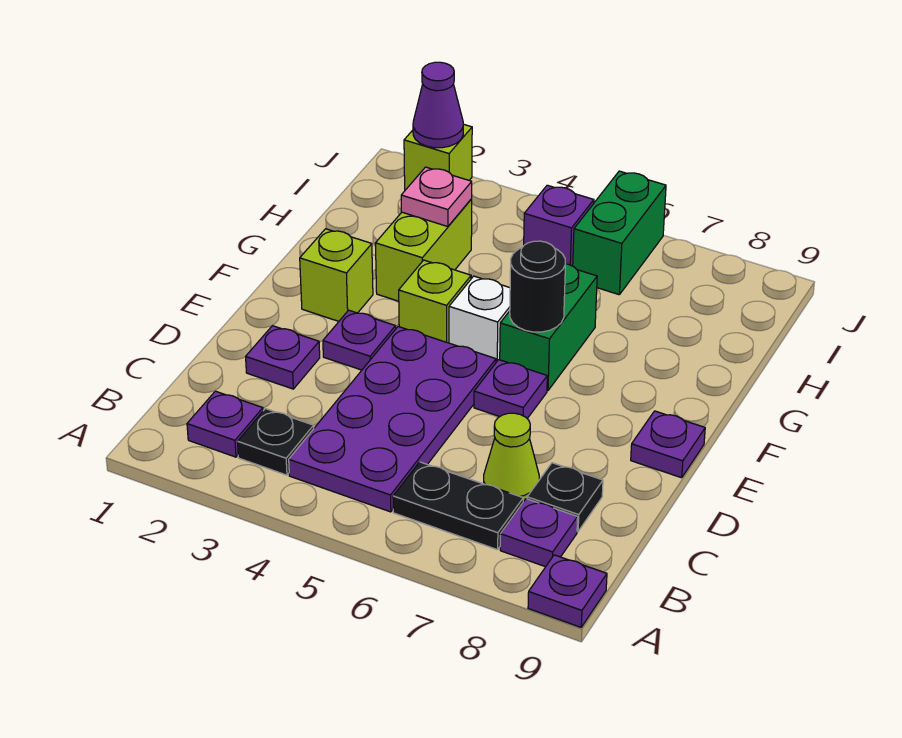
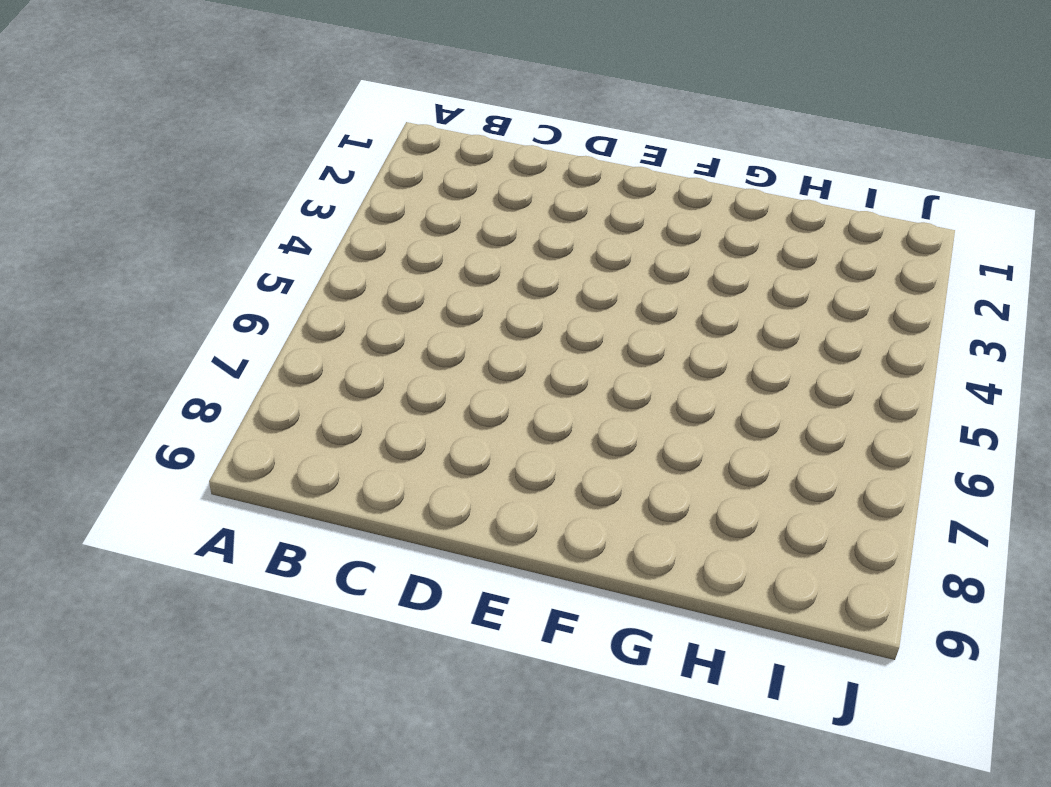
none -> purple 1x1 plate [528,555,607,627]
none -> purple 1x1 plate [187,391,263,457]
none -> black 1x1 plate [238,409,314,475]

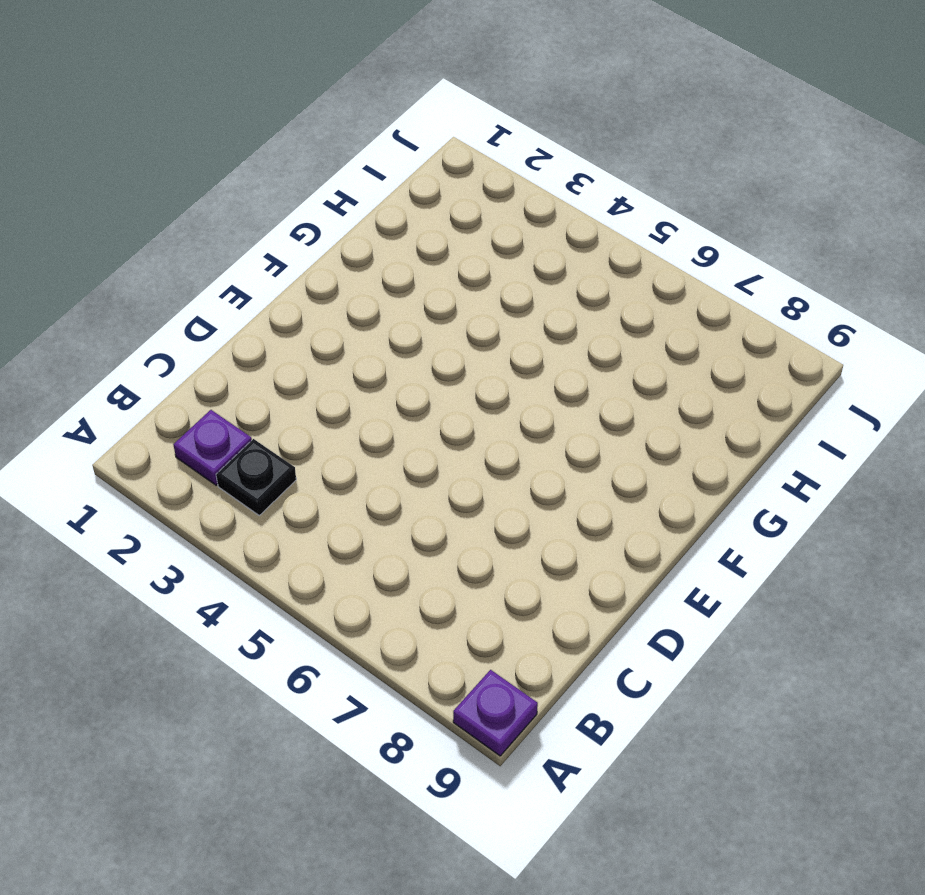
none -> purple 2x4 plate [289,327,496,512]
none -> black 1x2 plate [393,462,523,550]
none -> purple 1x1 plate [500,499,578,567]

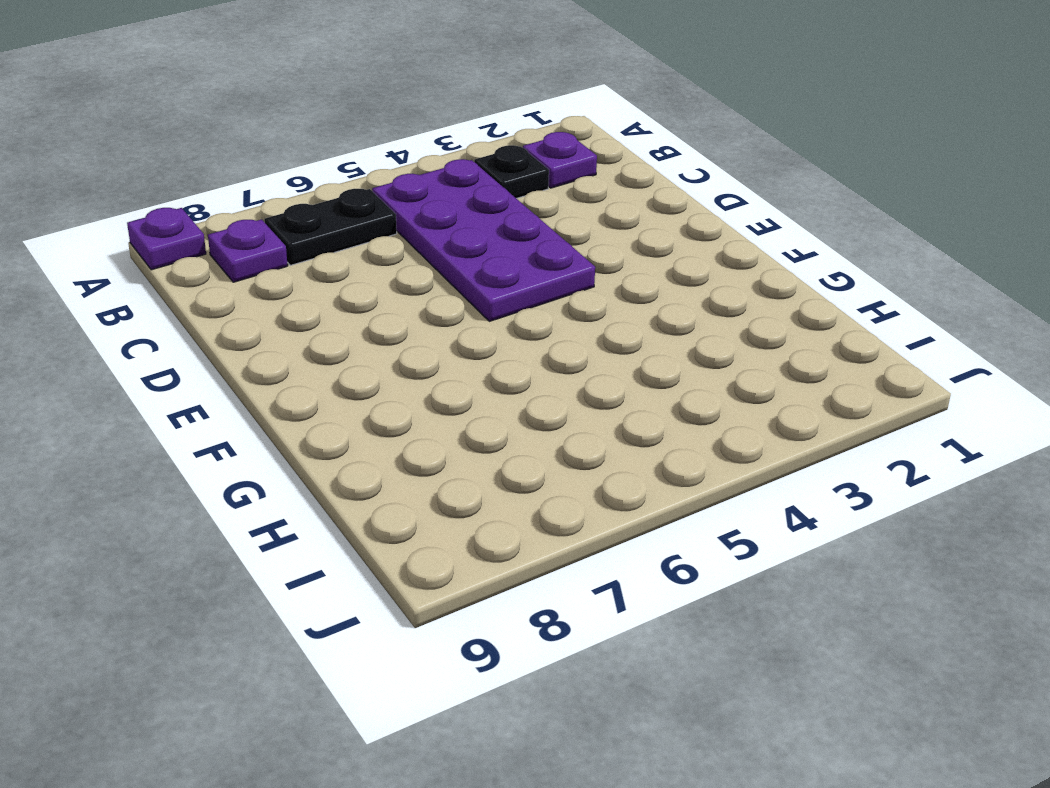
none -> lime 1x1 cone [484,413,539,502]
none -> black 1x1 plate [527,463,603,531]
none -> purple 1x1 plate [246,326,320,389]

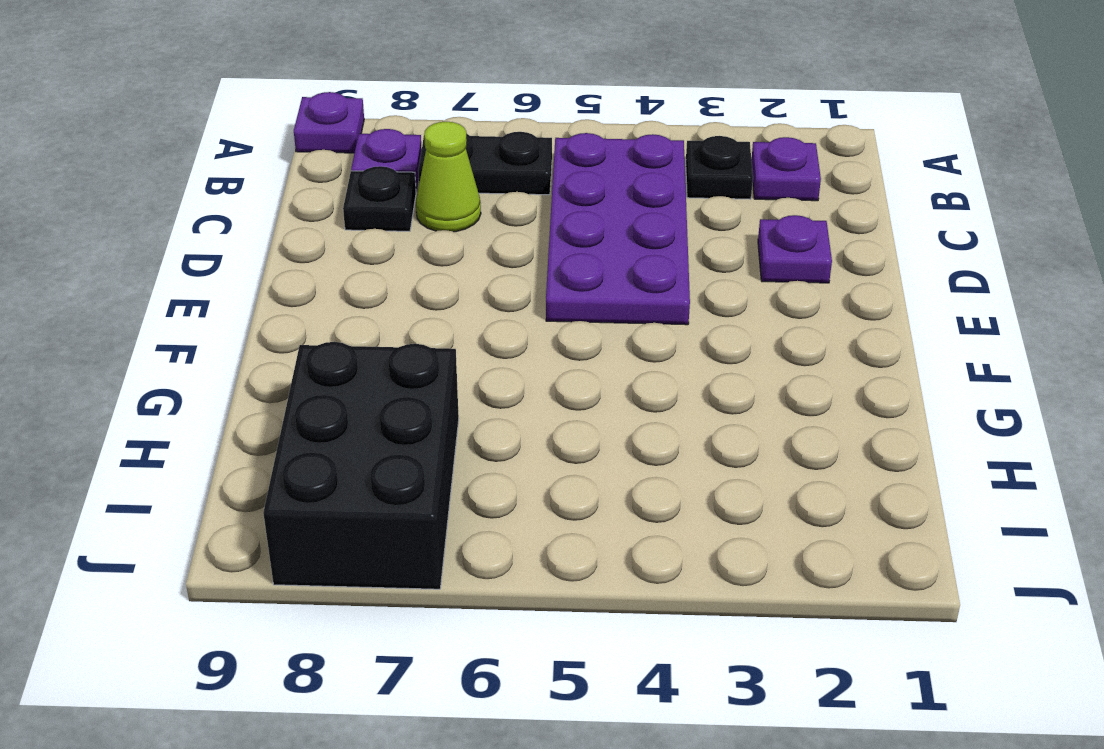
black 2x3 brick [263,342,459,589] -> none
none -> purple 1x1 plate [323,310,396,370]
none -> purple 1x1 plate [474,360,547,418]
none -> purple 1x1 plate [631,411,705,478]

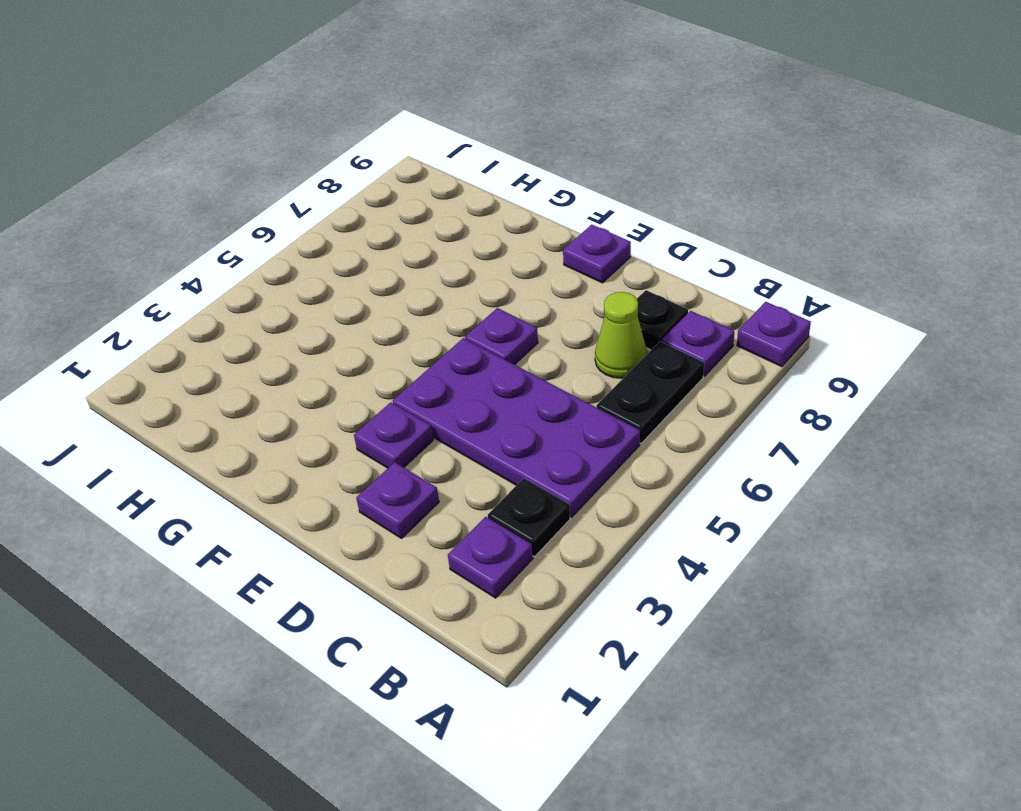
none -> lime 1x1 brick [300,229,373,321]
none -> lime 1x1 brick [399,260,471,343]
none -> white 1x1 brick [449,276,510,362]

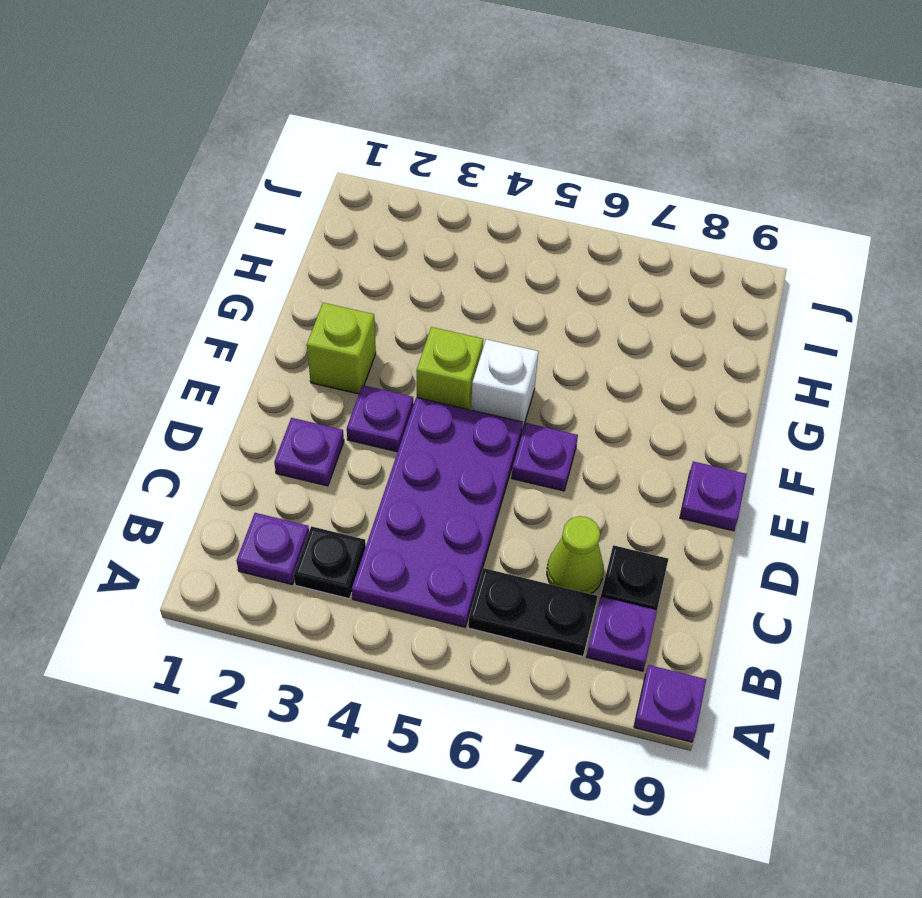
none -> green 1x2 brick [500,264,597,391]
none -> lime 1x2 brick [375,199,472,301]
none -> purple 1x1 brick [524,185,594,266]

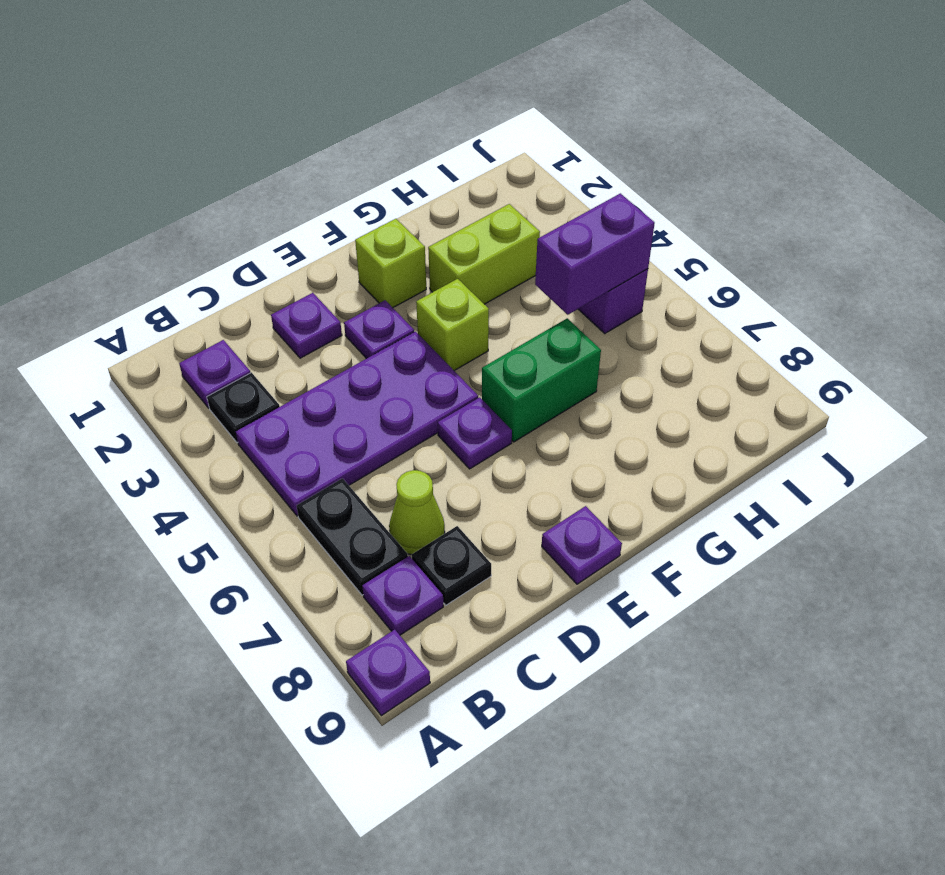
purple 1x2 brick [535,193,655,315] -> none
none -> white 1x1 brick [449,276,510,362]
none -> green 1x2 brick [573,171,666,295]
none -> lime 1x1 brick [404,124,472,190]

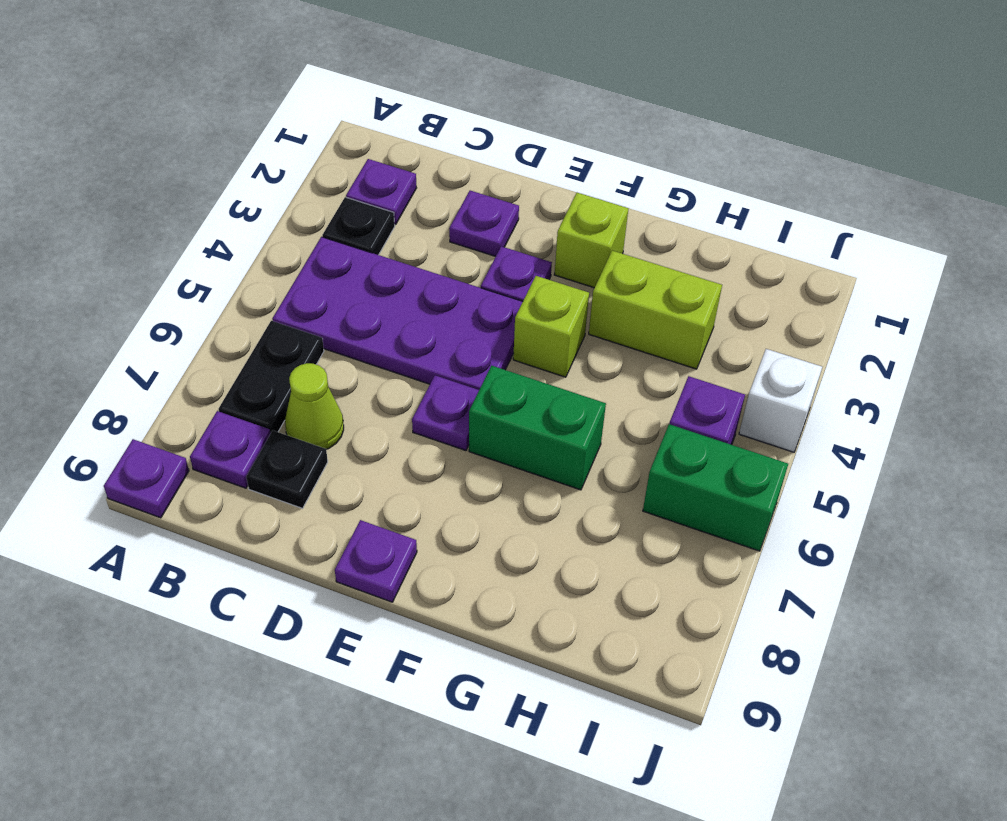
white 1x1 brick [739,349,822,452] -> white 1x1 brick moved to [449,276,510,362]
none -> lime 1x1 brick [404,124,472,190]
none -> black 1x1 round brick [510,241,565,332]
none -> pink 1x1 plate [401,167,472,227]

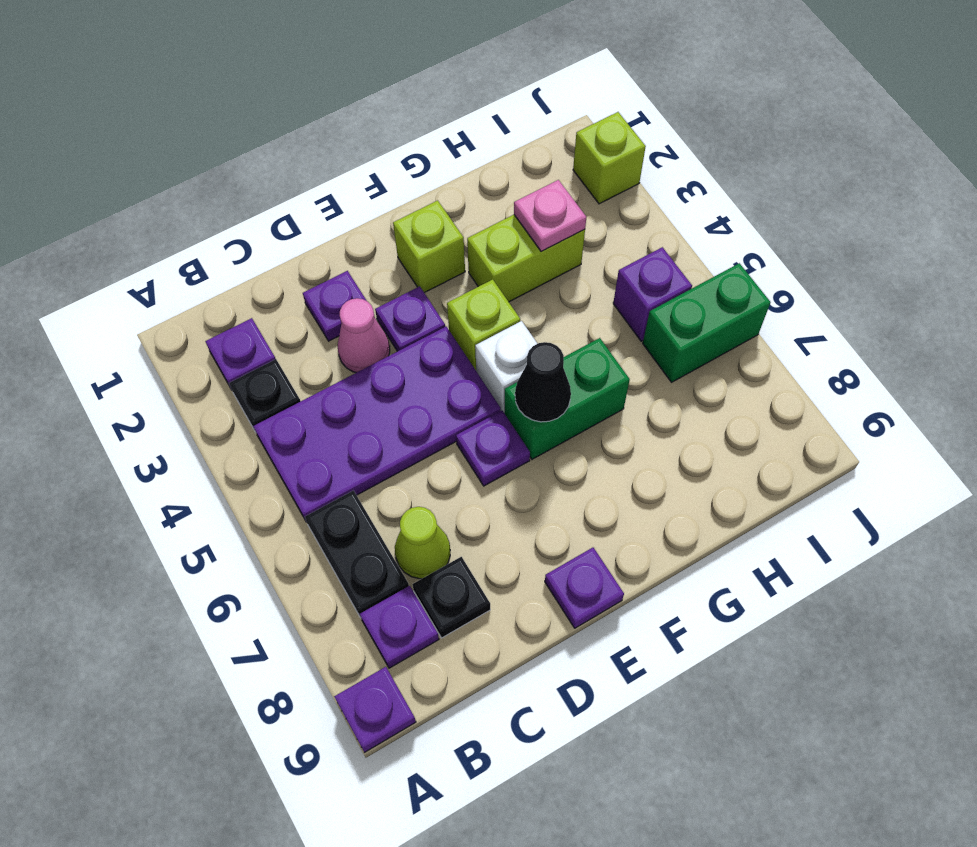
pink 1x1 cone [338,298,390,373] -> none
black 1x1 cone [515,342,571,422] -> black 1x1 round brick [510,241,565,332]
none -> purple 1x1 cone [413,62,463,148]

